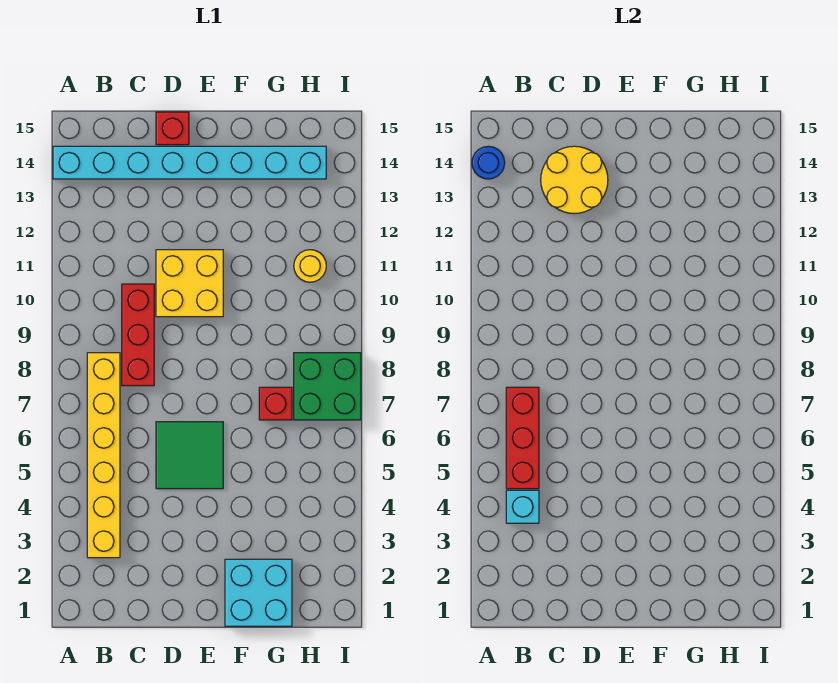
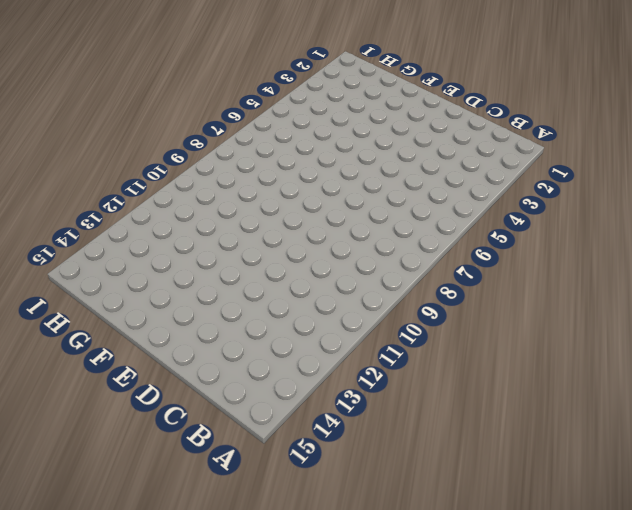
none -> cyan 1x8 brick [53,146,326,179]
none -> yellow 1x6 brick [87,353,120,558]
none -> red 1x3 brick [122,284,154,386]

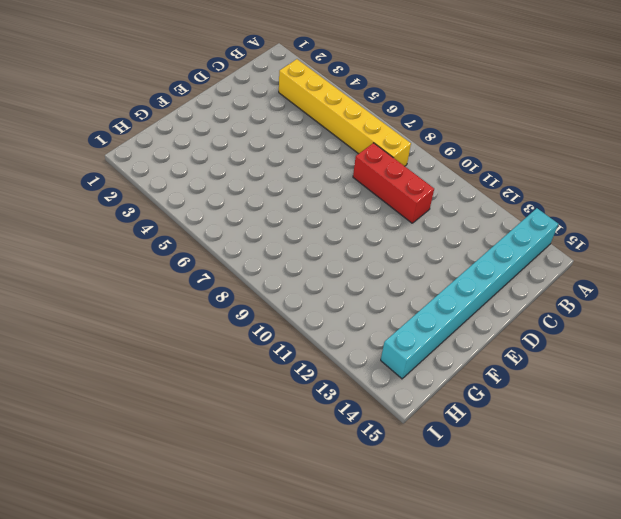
none -> green 2x2 tile [156,422,223,489]
none -> yellow 2x2 brick [156,250,223,317]
none -> red 1x1 brick [156,112,189,145]

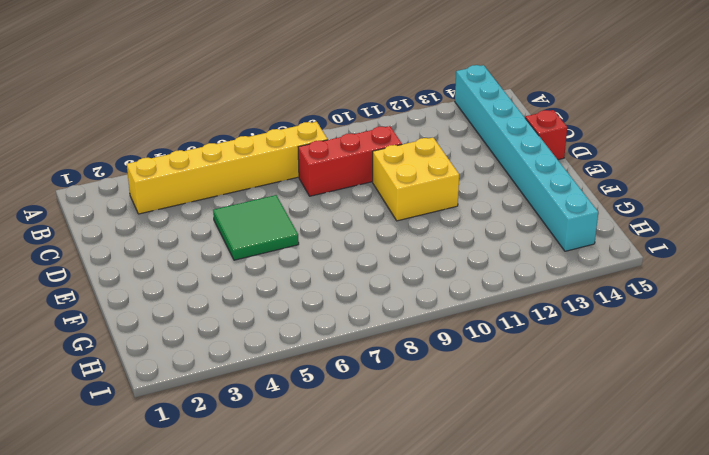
none -> cyan 2x2 brick [225,559,292,626]
none -> red 1x1 brick [259,387,292,420]
none -> green 2x2 brick [294,353,361,420]

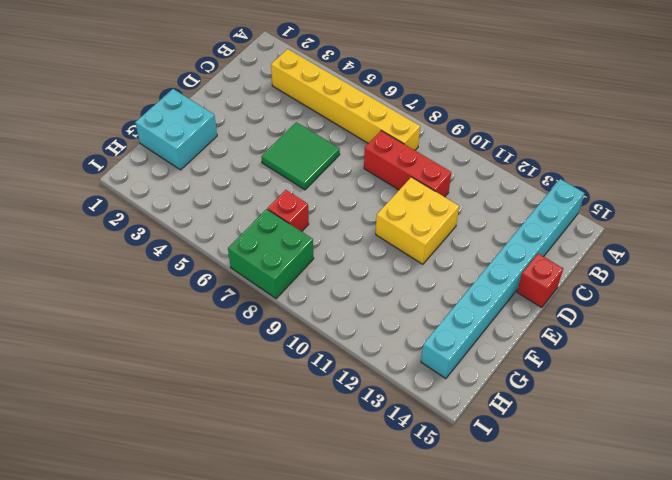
none -> yellow 1x1 round brick [294,250,326,282]
none -> blue 1x1 round brick [472,146,505,179]
none -> cyan 1x1 brick [506,490,539,523]

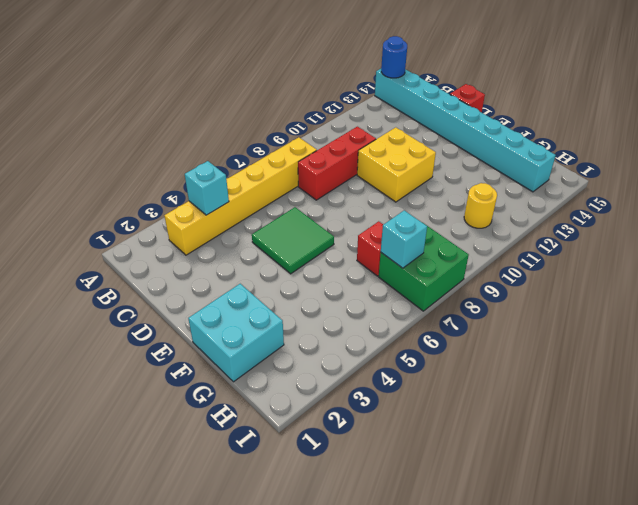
cyan 1x1 brick [381,210,427,268] -> none
none -> red 1x3 brick [506,387,539,489]
none -> yellow 2x2 round brick [541,146,608,214]

